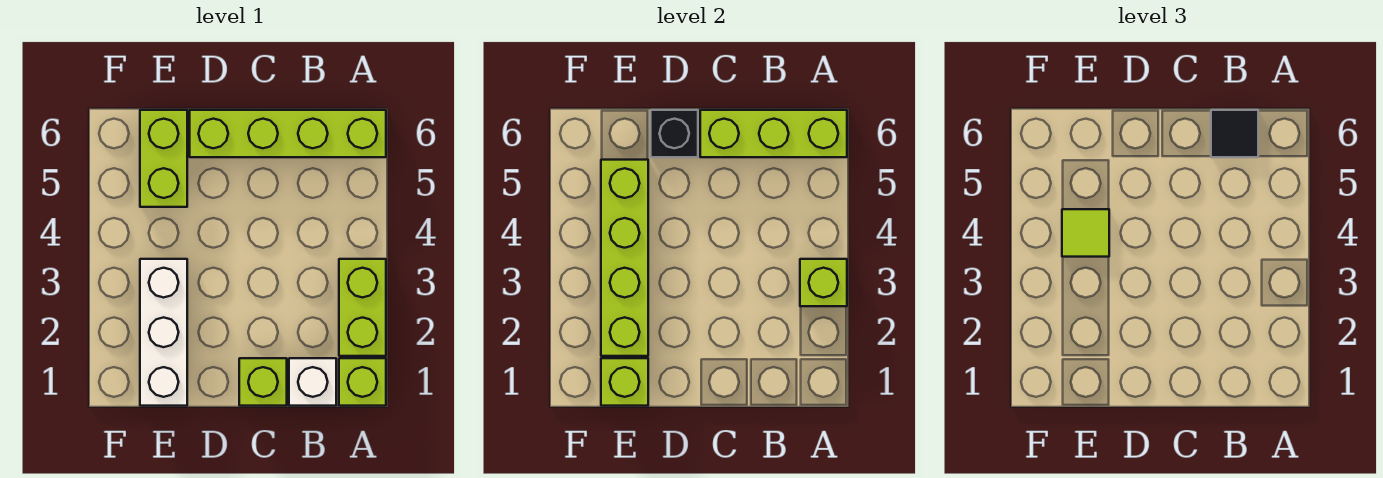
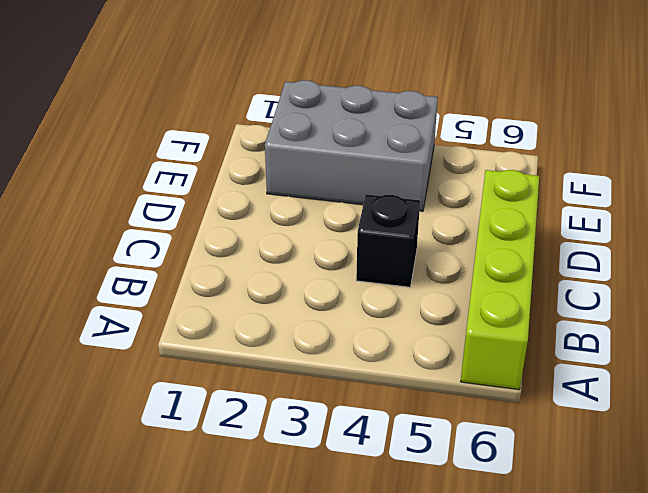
black 1x1 brick [356,194,420,287] -> black 1x1 brick moved to [651,110,698,157]
grey 2x3 brick [265,80,438,211] -> white 1x3 brick [140,259,187,406]
none -> lime 1x1 brick [339,358,386,406]
none -> lime 1x2 brick [339,259,386,356]
none -> white 1x1 brick [289,358,336,406]

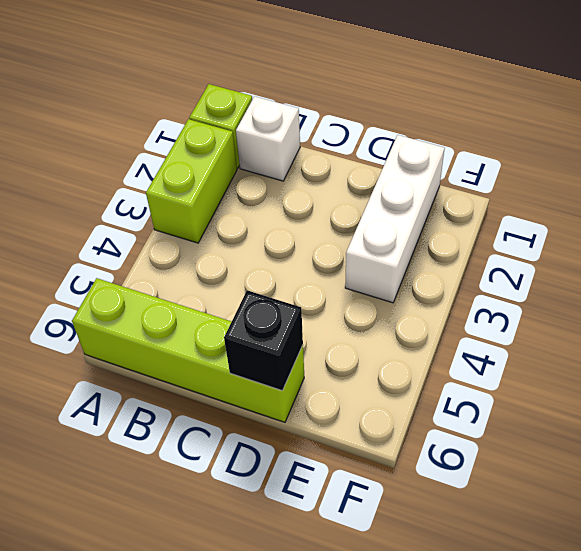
none -> lime 1x1 brick [239,358,287,406]
none -> lime 1x2 brick [140,110,187,207]
none -> lime 1x1 brick [800,259,847,306]

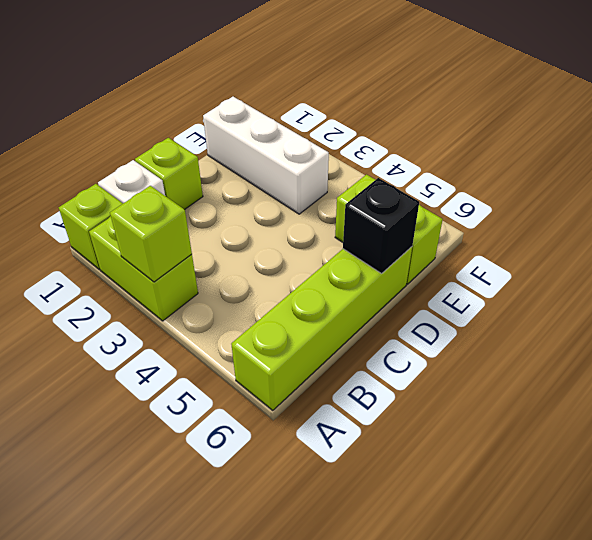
none -> lime 1x3 brick [700,110,847,157]
none -> lime 1x1 brick [601,358,648,406]
none -> lime 1x4 brick [601,160,648,356]

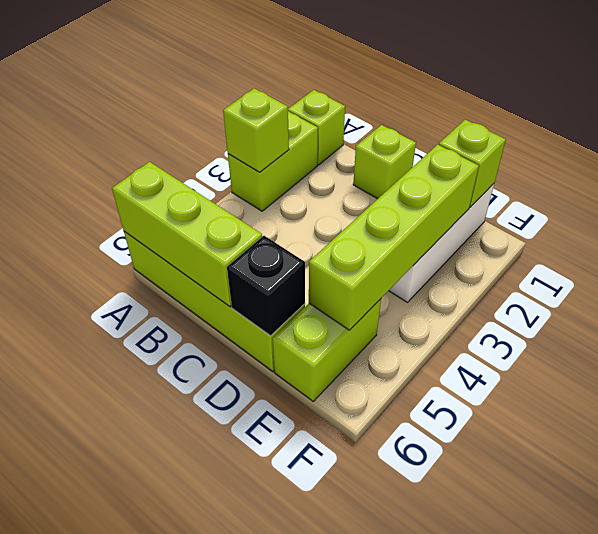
none -> white 1x1 brick [289,358,336,406]
none -> black 1x1 tile [1211,110,1258,157]
none -> lime 1x1 tile [1062,209,1109,257]

